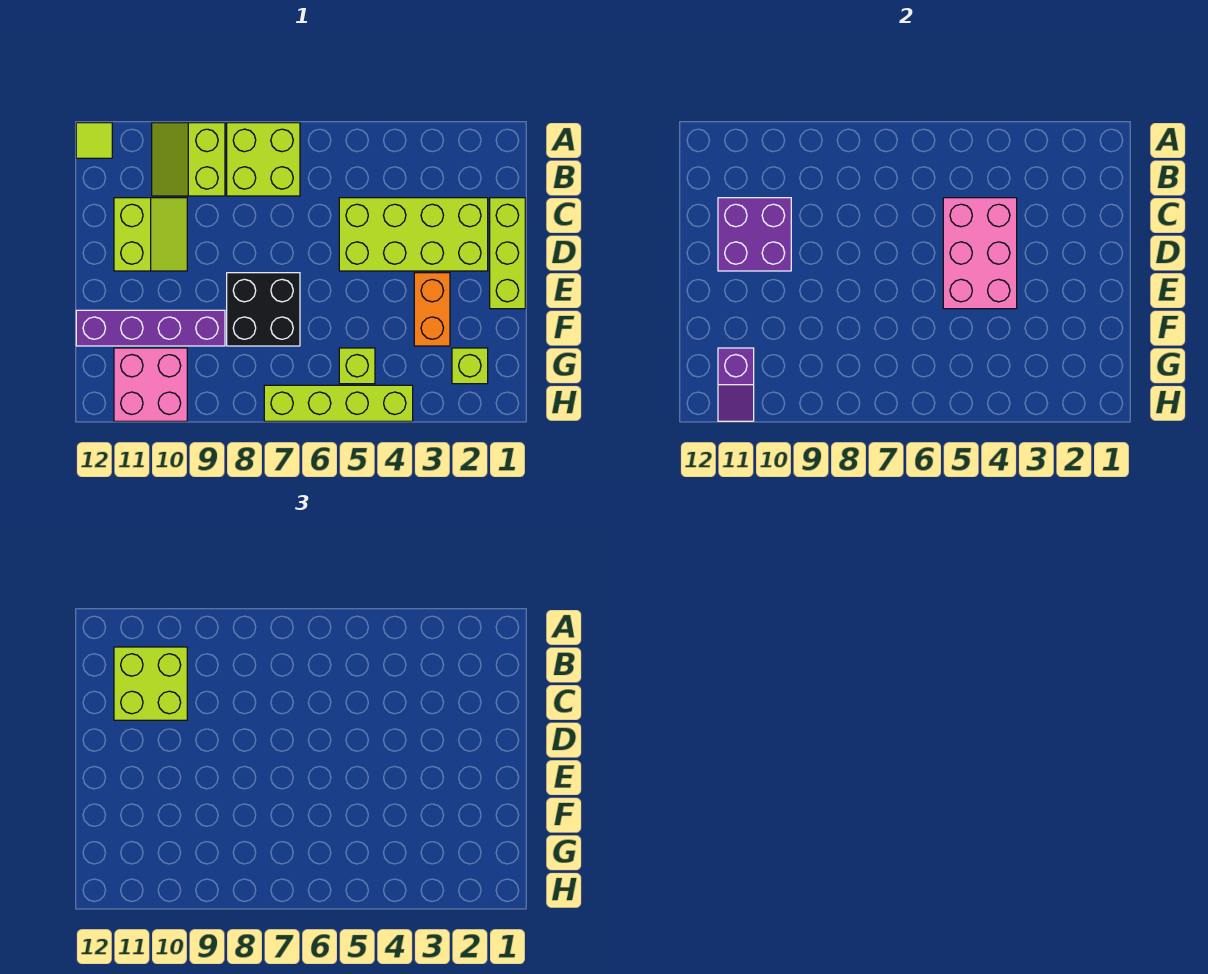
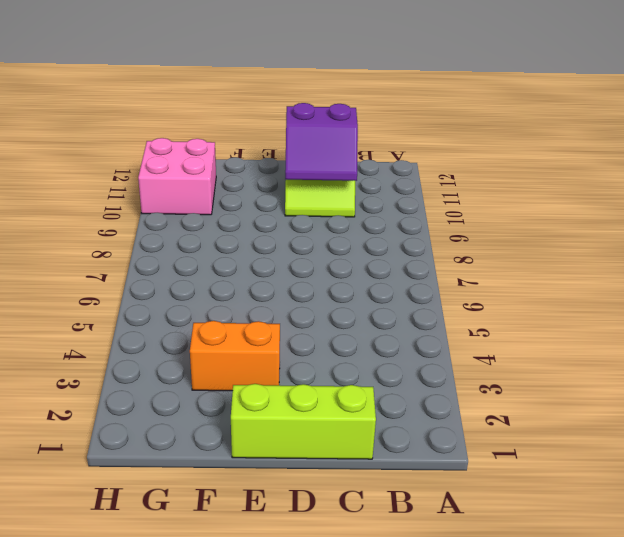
purple 2x2 slope [285,103,358,181] -> purple 2x2 brick [718,198,791,271]
none -> lime 2x2 brick [227,123,300,196]
none -> lime 2x2 slope [152,123,225,196]
none -> lime 1x1 tile [76,123,112,158]

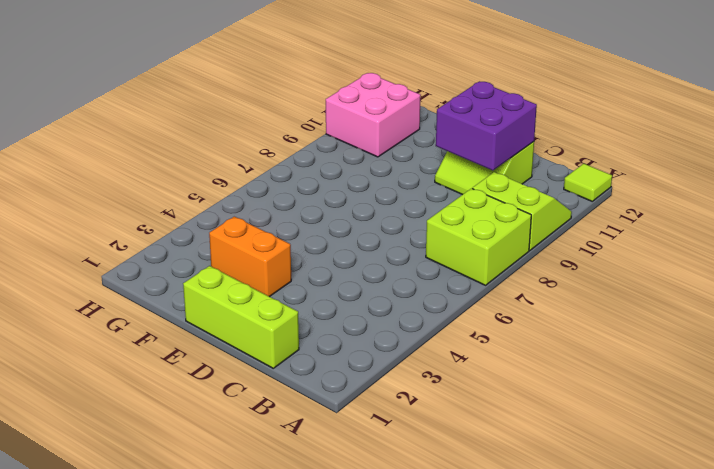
none -> lime 2x4 brick [339,198,488,271]
none -> black 2x2 brick [227,273,300,346]
none -> purple 1x4 brick [76,310,225,346]

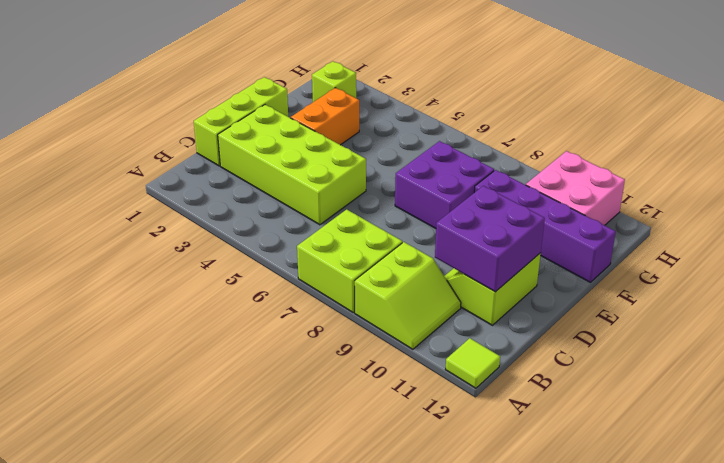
purple 2x2 brick [395,141,494,228] -> black 2x2 brick [227,273,300,346]
none -> lime 1x1 brick [339,348,375,384]
none -> lime 1x4 brick [264,385,413,421]
none -> pink 2x3 brick [943,198,1017,309]

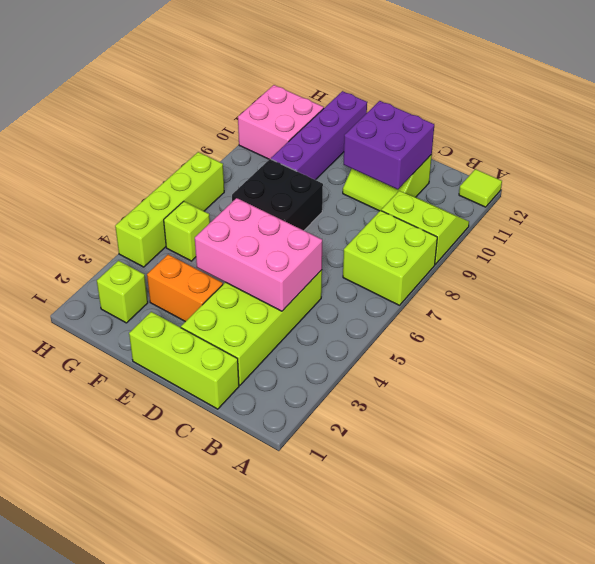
none -> purple 1x2 slope [718,348,754,421]
none -> lime 2x2 brick [114,647,187,720]

